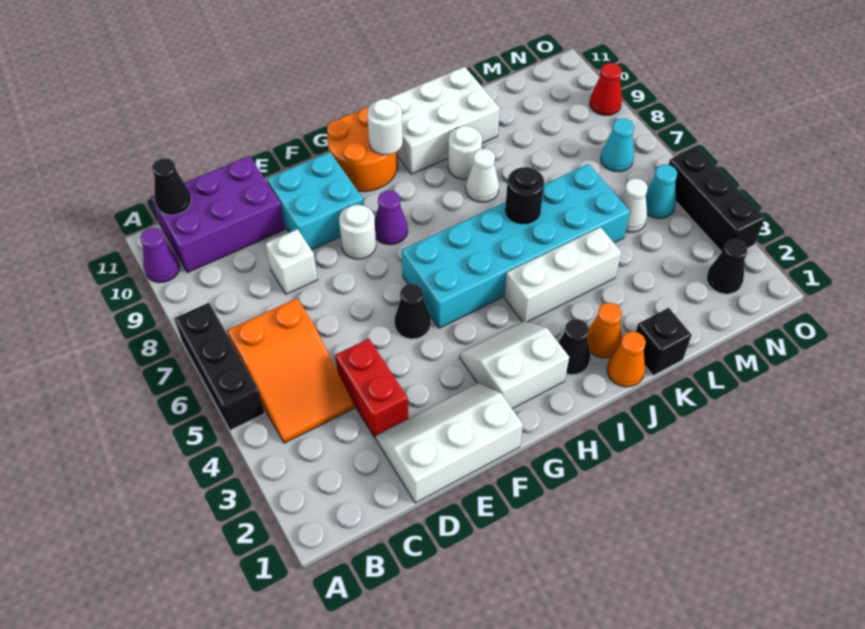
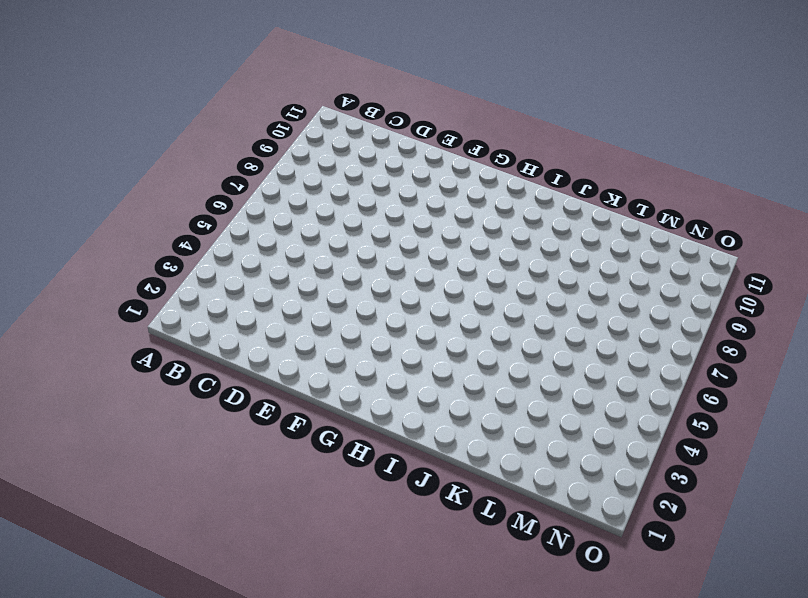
none -> black 1x3 brick [174,303,265,430]
none -> purple 1x1 cone [140,228,180,283]
none -> orange 2x3 slope [227,298,354,443]
none -> purple 2x3 brick [151,156,285,273]

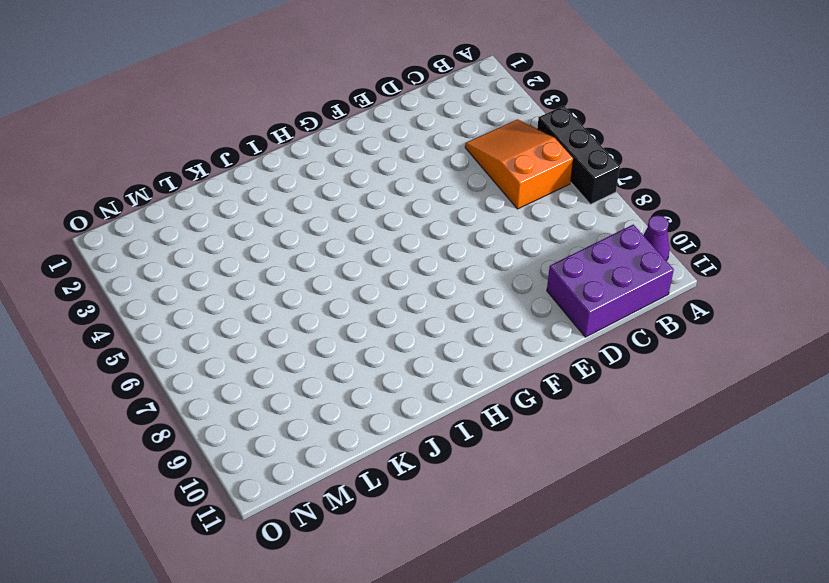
none -> white 2x3 slope [376,383,523,503]
none -> red 1x2 brick [335,339,409,438]
none -> white 1x1 brick [265,229,318,294]
none -> cyan 2x2 brick [267,152,364,250]

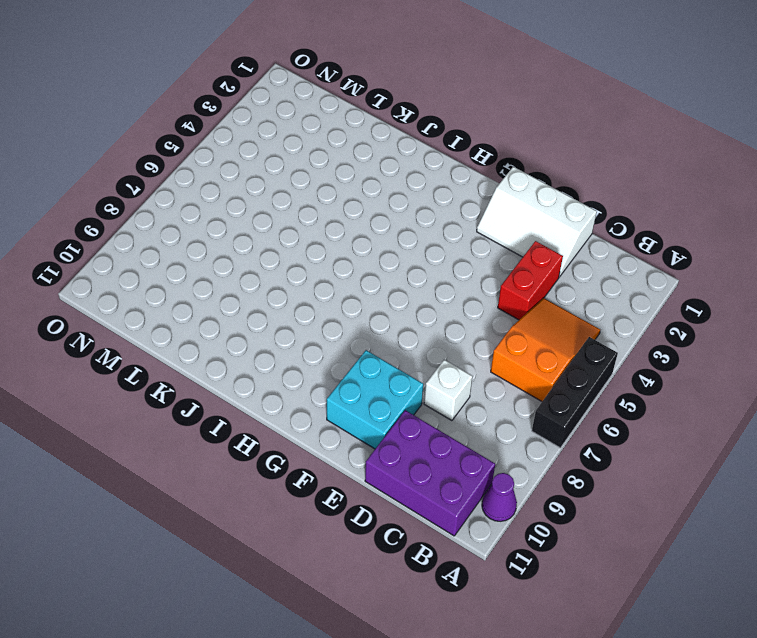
none -> black 1x1 cone [395,284,431,339]
none -> white 1x1 round brick [339,205,376,259]
none -> white 2x2 slope [459,322,569,409]
none -> cyan 2x6 brick [402,164,630,328]

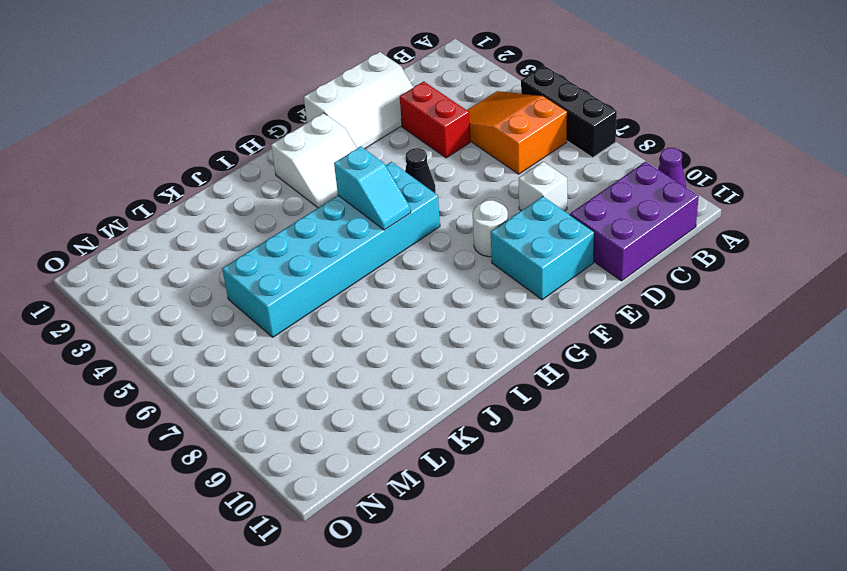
cyan 1x2 slope [334,147,411,230] -> none
none -> purple 1x1 cone [375,190,408,245]
none -> orange 2x2 round brick [327,107,398,192]
none -> black 1x1 cone [558,319,591,375]
none -> white 1x3 brick [504,227,621,322]

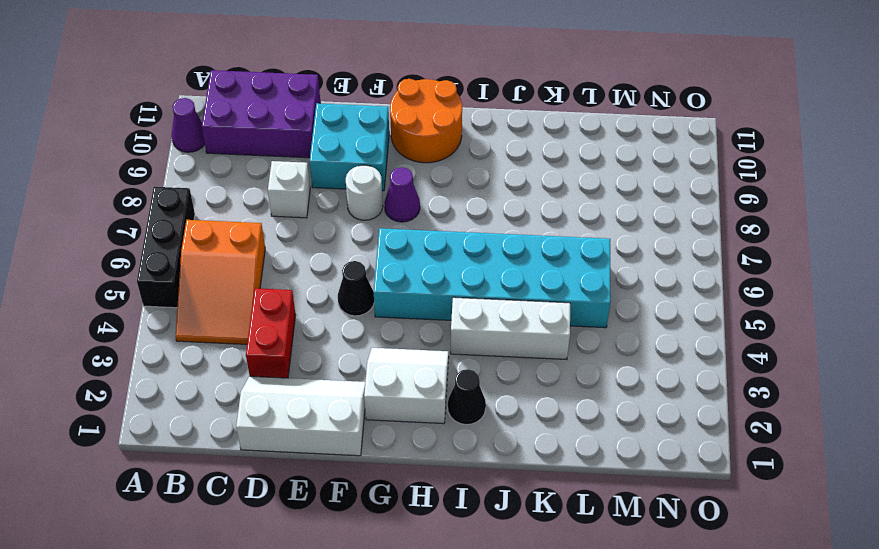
none -> white 2x3 brick [388,67,500,174]
none -> orange 1x1 cone [607,331,646,387]
none -> orange 1x1 cone [587,303,622,358]
none -> white 1x1 cone [466,149,499,202]

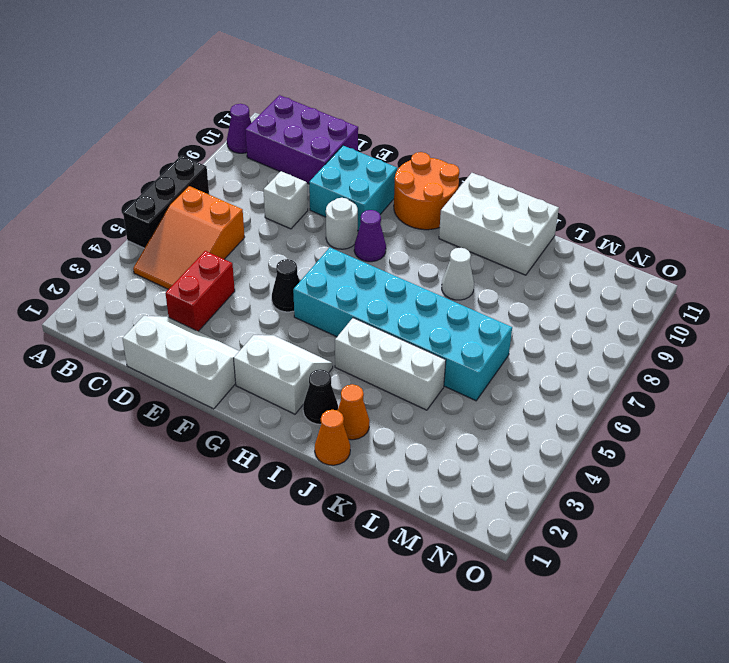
none -> white 1x1 round brick [448,126,482,179]
none -> black 1x1 brick [636,308,692,375]
none -> white 1x1 cone [620,178,648,233]
none -> black 1x1 cone [707,239,748,294]

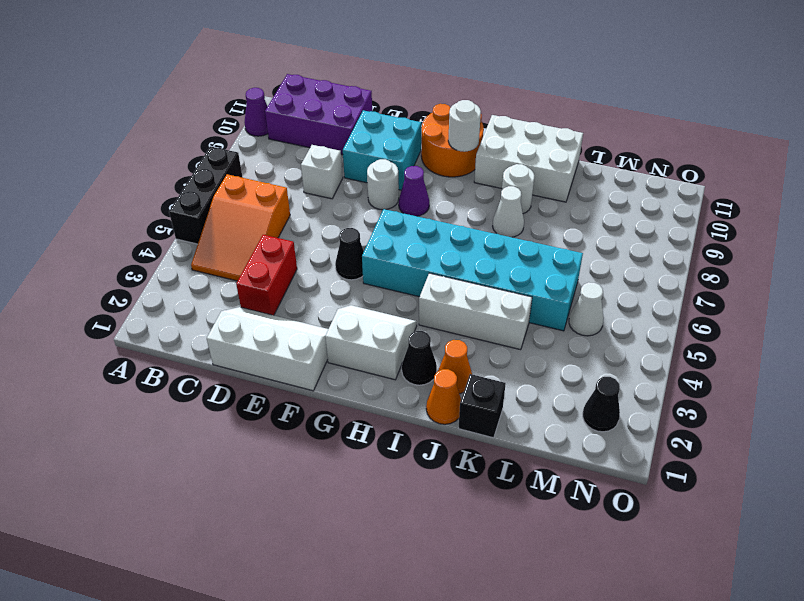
none -> cyan 1x1 cone [646,164,677,218]
none -> cyan 1x1 cone [600,118,634,172]
none -> black 1x3 brick [669,147,765,252]
none -> red 1x1 cone [590,63,622,116]

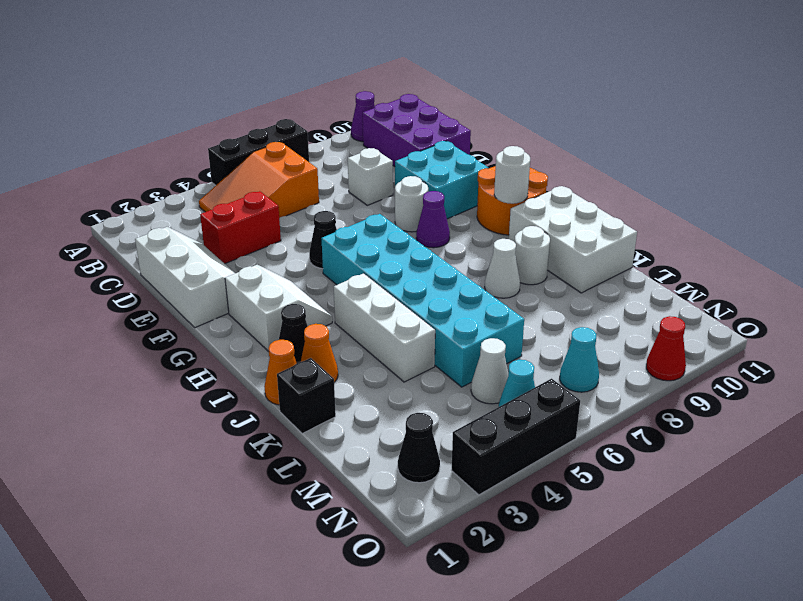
none -> black 1x1 cone [152,158,191,215]
none -> black 1x1 round brick [505,167,544,224]

